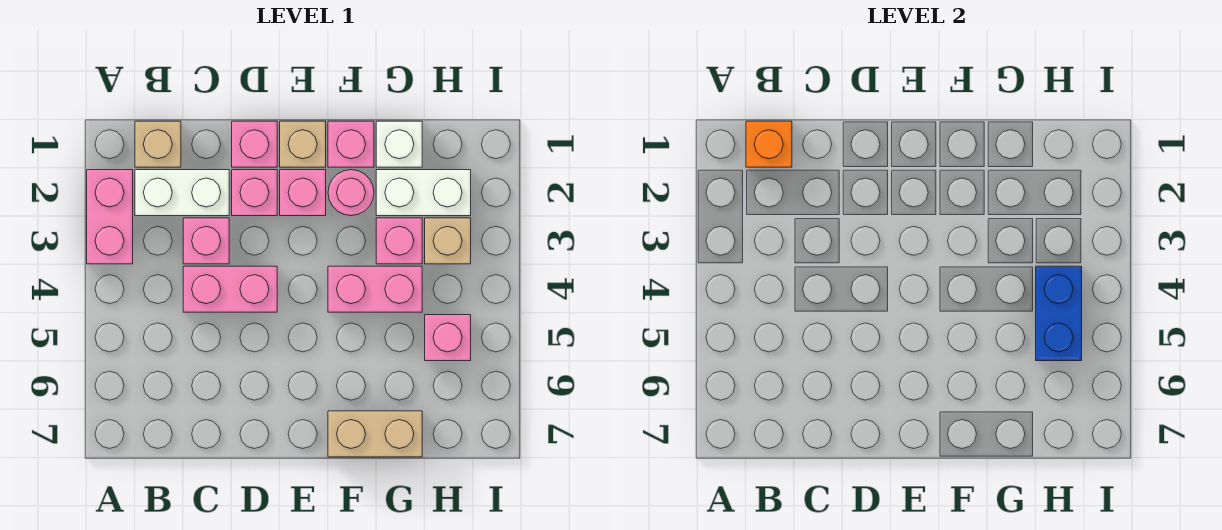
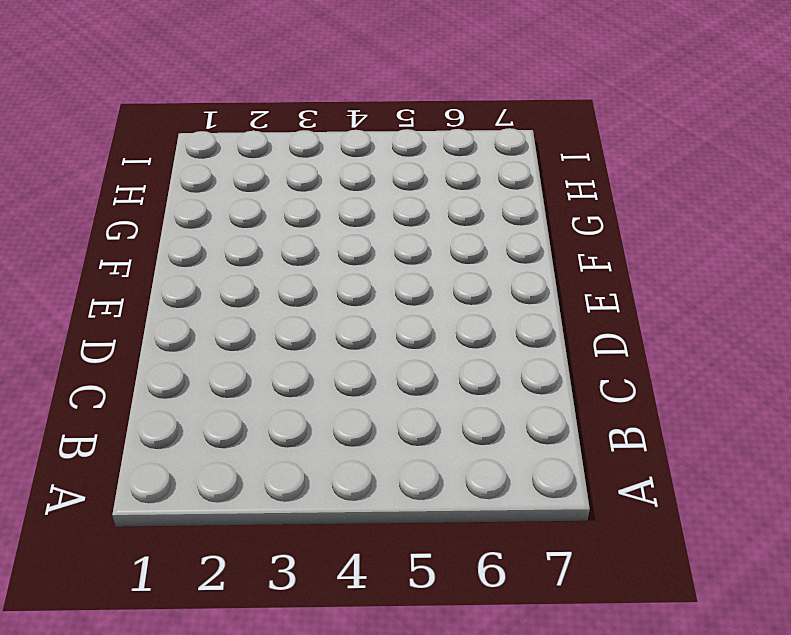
none -> pink 1x2 brick [87,170,133,264]
none -> tan 1x1 brick [135,121,181,167]
none -> white 1x2 brick [135,170,229,216]

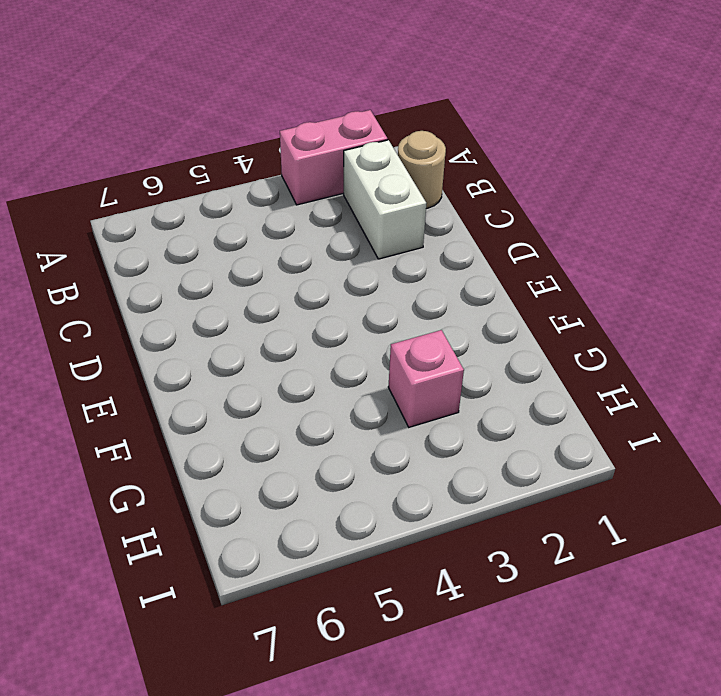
tan 1x1 round brick [398,131,446,209] -> tan 1x1 brick [135,121,181,167]
none -> pink 1x1 brick [183,218,229,264]
none -> pink 1x2 brick [183,266,277,312]
none -> pink 1x1 brick [232,121,277,167]

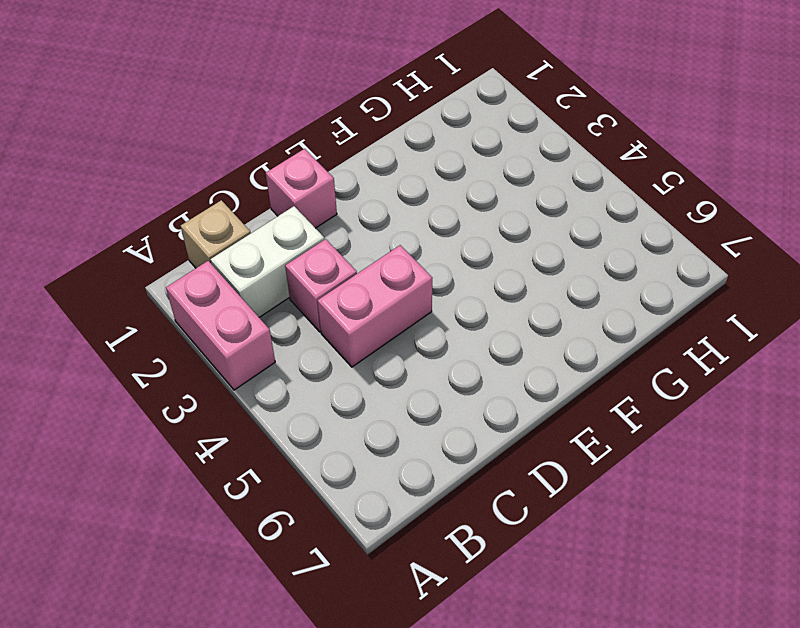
none -> pink 1x1 brick [232,170,277,216]
none -> tan 1x1 brick [280,121,326,167]
none -> pink 1x1 brick [280,170,326,216]

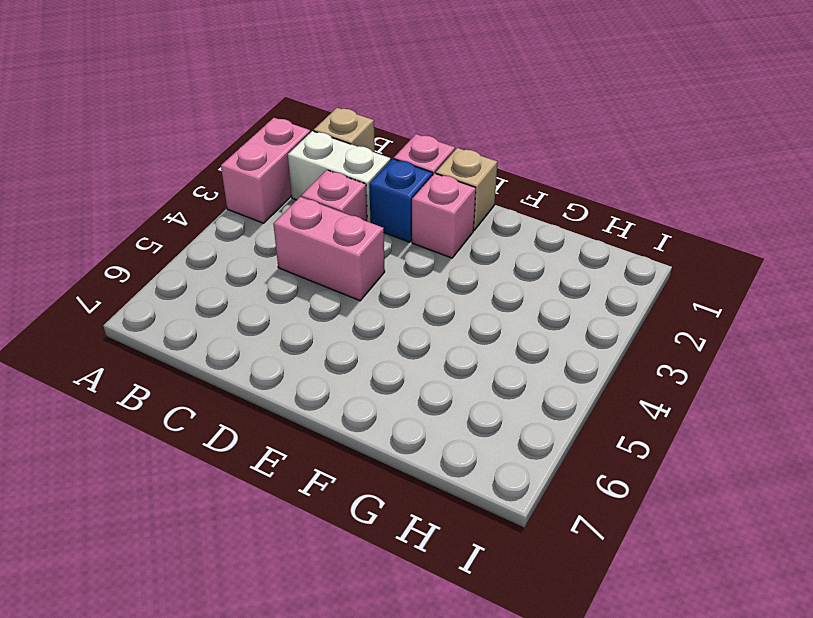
blue 1x1 brick [369,159,433,242] -> pink 1x1 brick [232,170,277,216]
none -> pink 1x1 brick [328,121,374,167]
none -> pink 1x1 round brick [328,170,374,216]
none -> pink 1x2 brick [328,266,422,312]

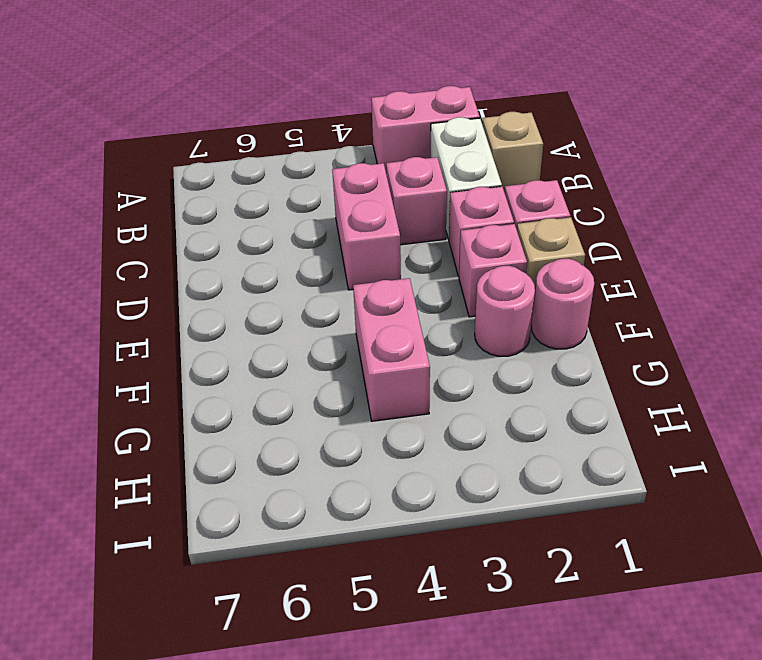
pink 1x1 round brick [531,259,594,349] -> pink 1x1 brick [328,121,374,167]
none -> tan 1x2 brick [328,411,422,457]
none -> white 1x1 brick [376,121,422,167]
none -> white 1x2 brick [376,170,471,216]

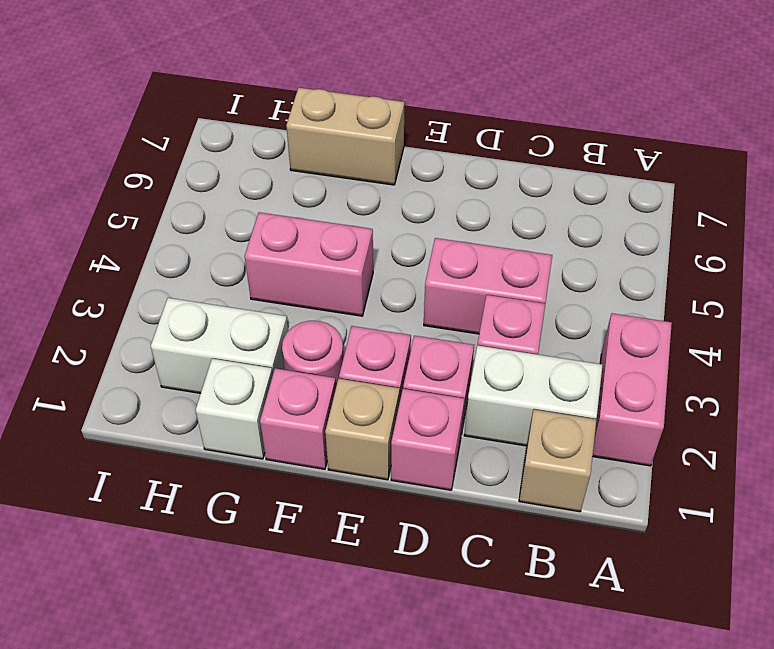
none -> pink 1x1 brick [376,218,422,264]
none -> tan 1x1 brick [425,218,471,264]
none -> pink 1x1 brick [425,315,471,361]

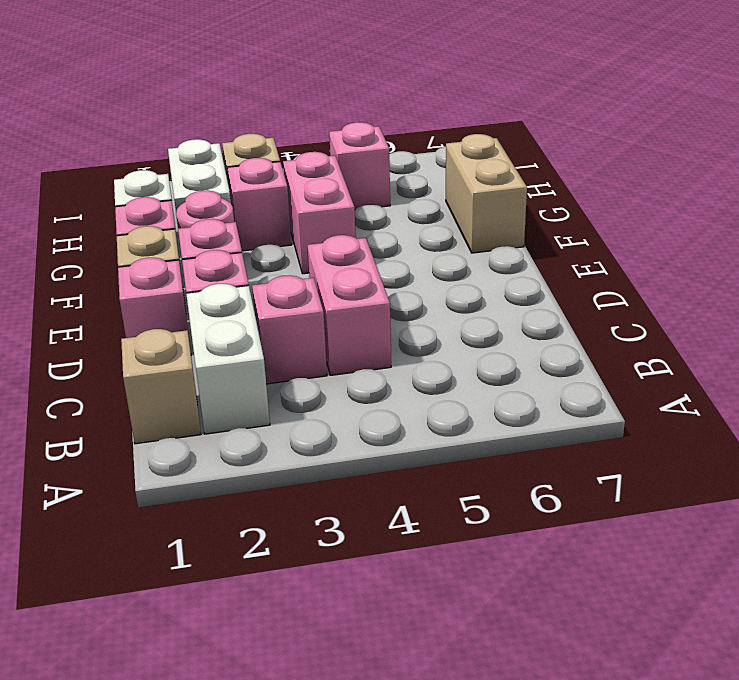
none -> pink 1x2 brick [87,170,133,264]
none -> orange 1x1 brick [746,121,792,167]
none -> blue 1x2 brick [1036,266,1082,361]

